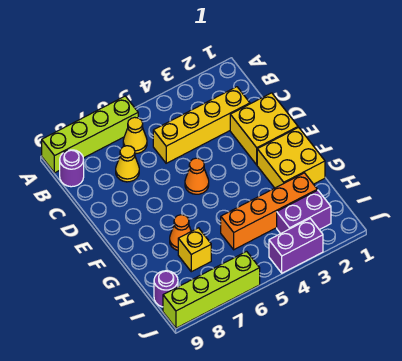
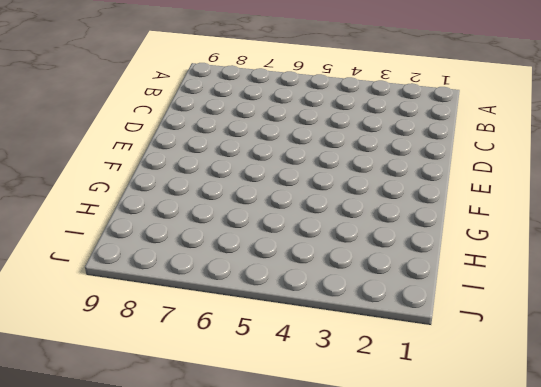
none -> lime 1x4 brick [42,96,138,173]
none -> yellow 1x1 cone [123,117,147,154]
none -> purple 1x1 round brick [60,150,84,187]

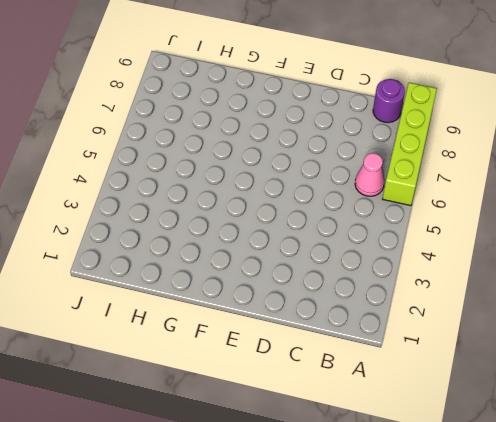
pink 1x1 cone [355,153,385,196] -> yellow 1x1 cone [123,117,147,154]
none -> yellow 1x4 brick [153,87,250,163]
none -> yellow 1x1 cone [116,146,139,182]
none -> yellow 2x2 brick [230,93,298,165]

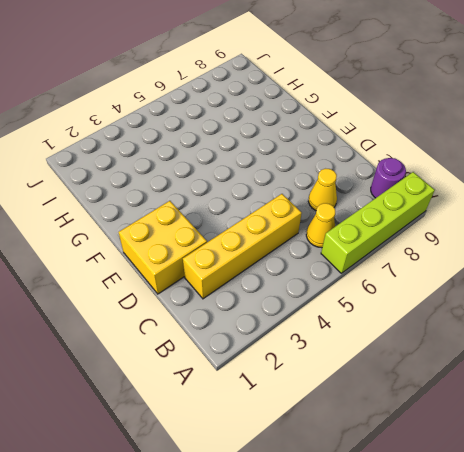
none -> orange 1x1 cone [185,158,209,194]
none -> yellow 2x2 brick [257,127,325,188]
none -> orange 1x1 cone [170,215,191,250]

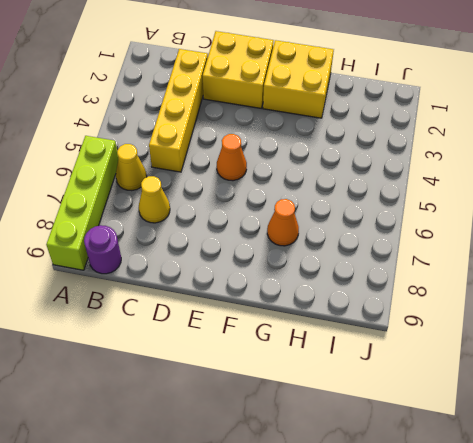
none -> orange 1x4 brick [221,173,317,250]
none -> yellow 1x1 brick [178,228,211,272]
none -> purple 1x2 brick [277,190,331,234]

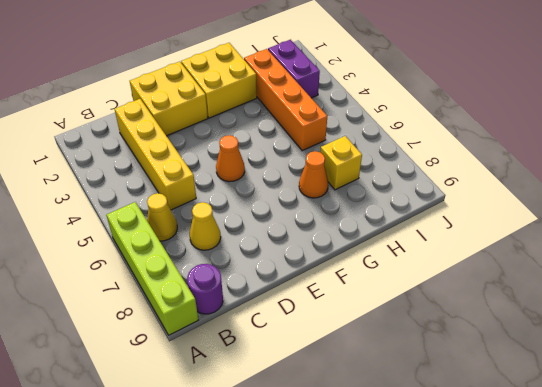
none -> purple 1x1 round brick [154,271,178,307]
none -> purple 1x2 brick [269,219,323,273]
none -> lime 1x4 brick [163,251,260,328]

